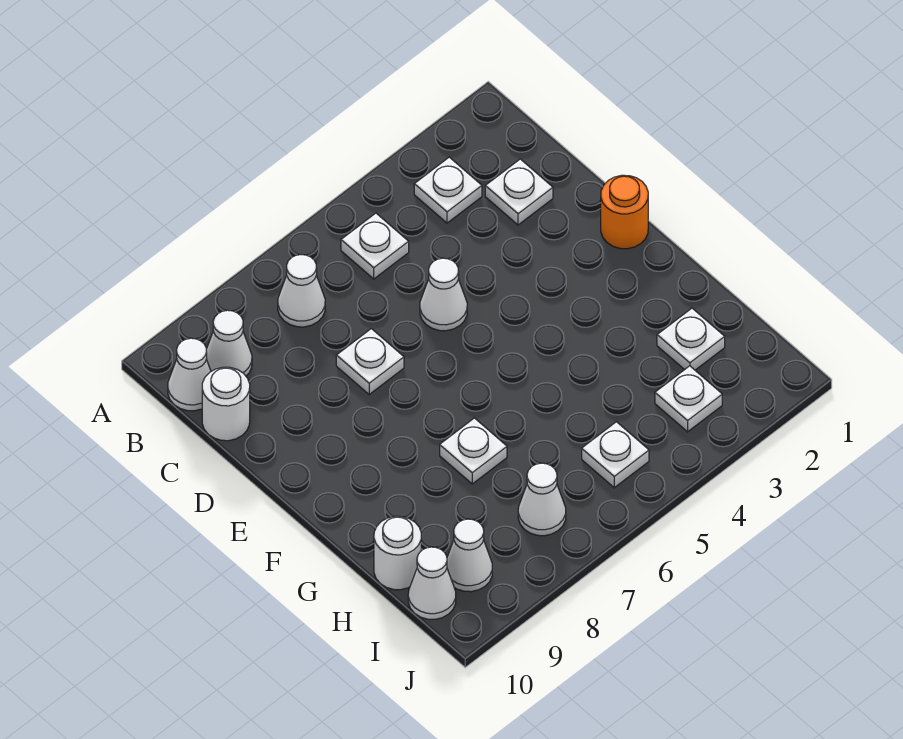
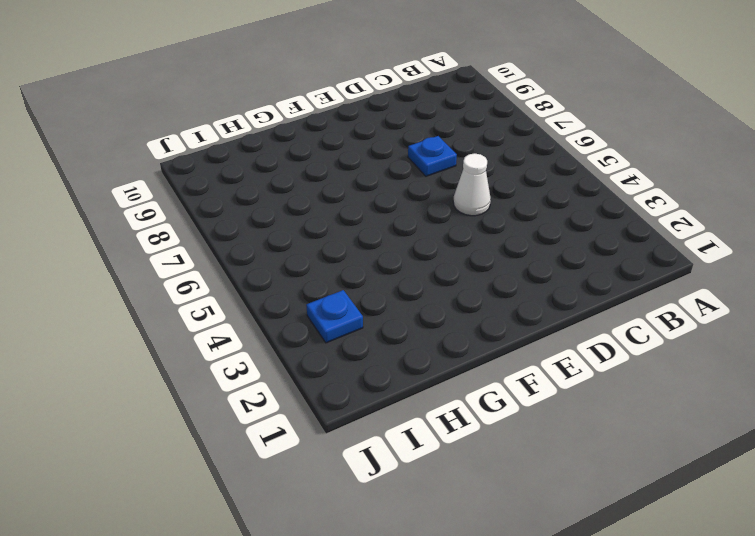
blue 1x1 plate [408,136,457,176] -> white 1x1 plate [336,329,404,394]
blue 1x1 plate [306,290,363,343] -> white 1x1 plate [655,366,722,432]
none -> white 1x1 plate [414,157,482,223]
none -> white 1x1 plate [341,213,409,279]
none -> white 1x1 cone [278,255,325,327]

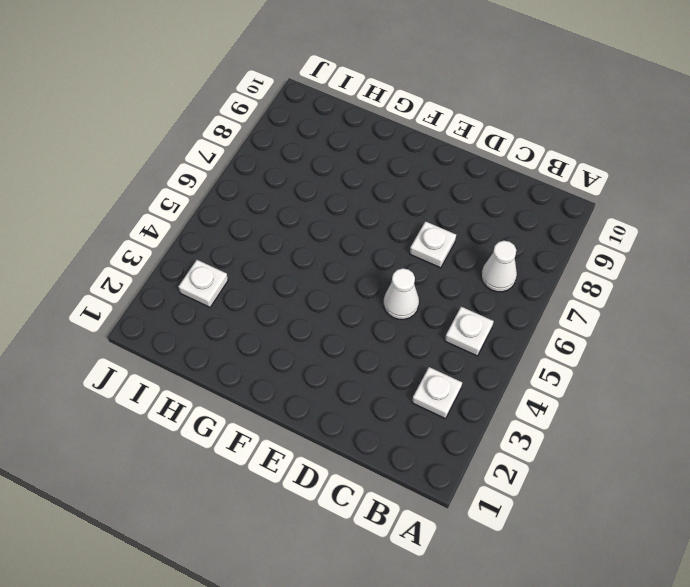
none -> white 1x1 cone [206,310,252,376]
none -> white 1x1 cone [168,338,211,411]
none -> white 1x1 plate [485,159,553,225]

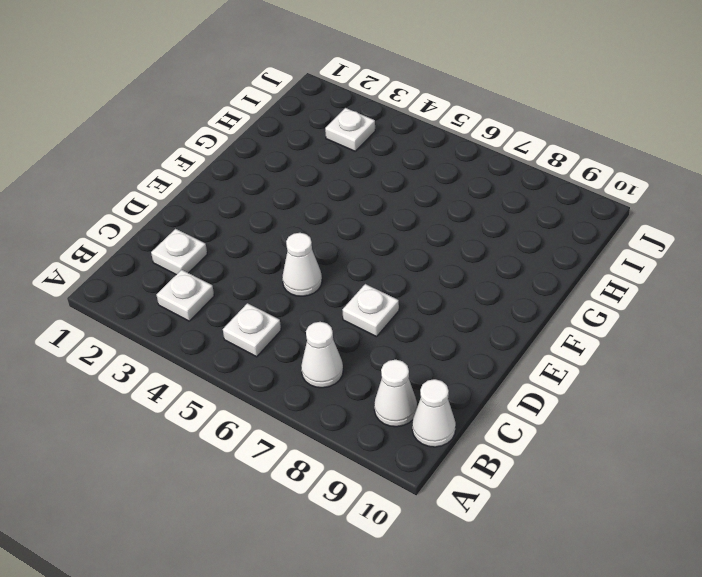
none -> white 1x1 round brick [202,367,250,441]
none -> orange 1x1 round brick [601,175,648,249]
none -> white 1x1 plate [440,418,507,484]

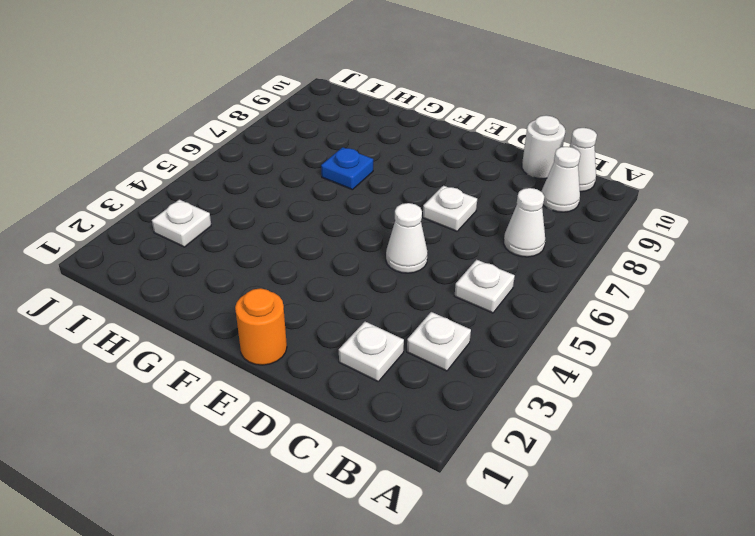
blue 1x1 plate [321,147,373,190] -> white 1x1 plate [440,418,507,484]
none -> white 1x1 plate [657,308,725,370]
none -> white 1x1 round brick [374,516,421,590]
none -> white 1x1 plate [582,422,649,488]

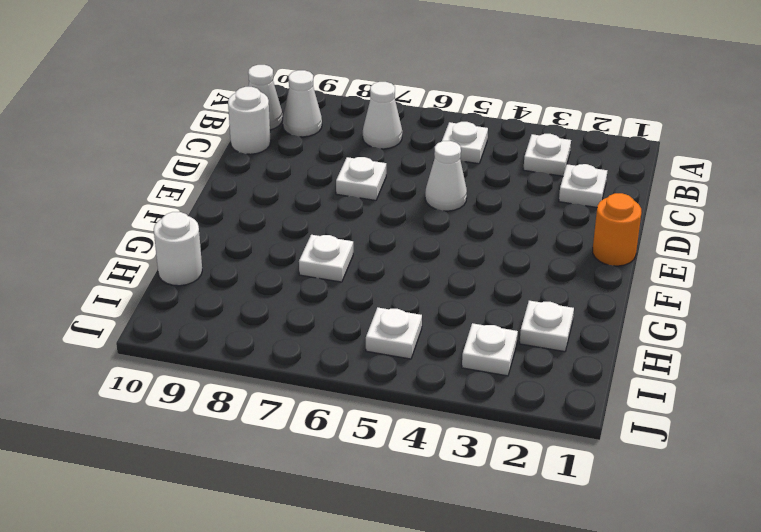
none -> white 1x1 cone [518,463,566,536]
none -> white 1x1 cone [447,519,492,592]
none -> white 1x1 cone [408,547,456,619]

